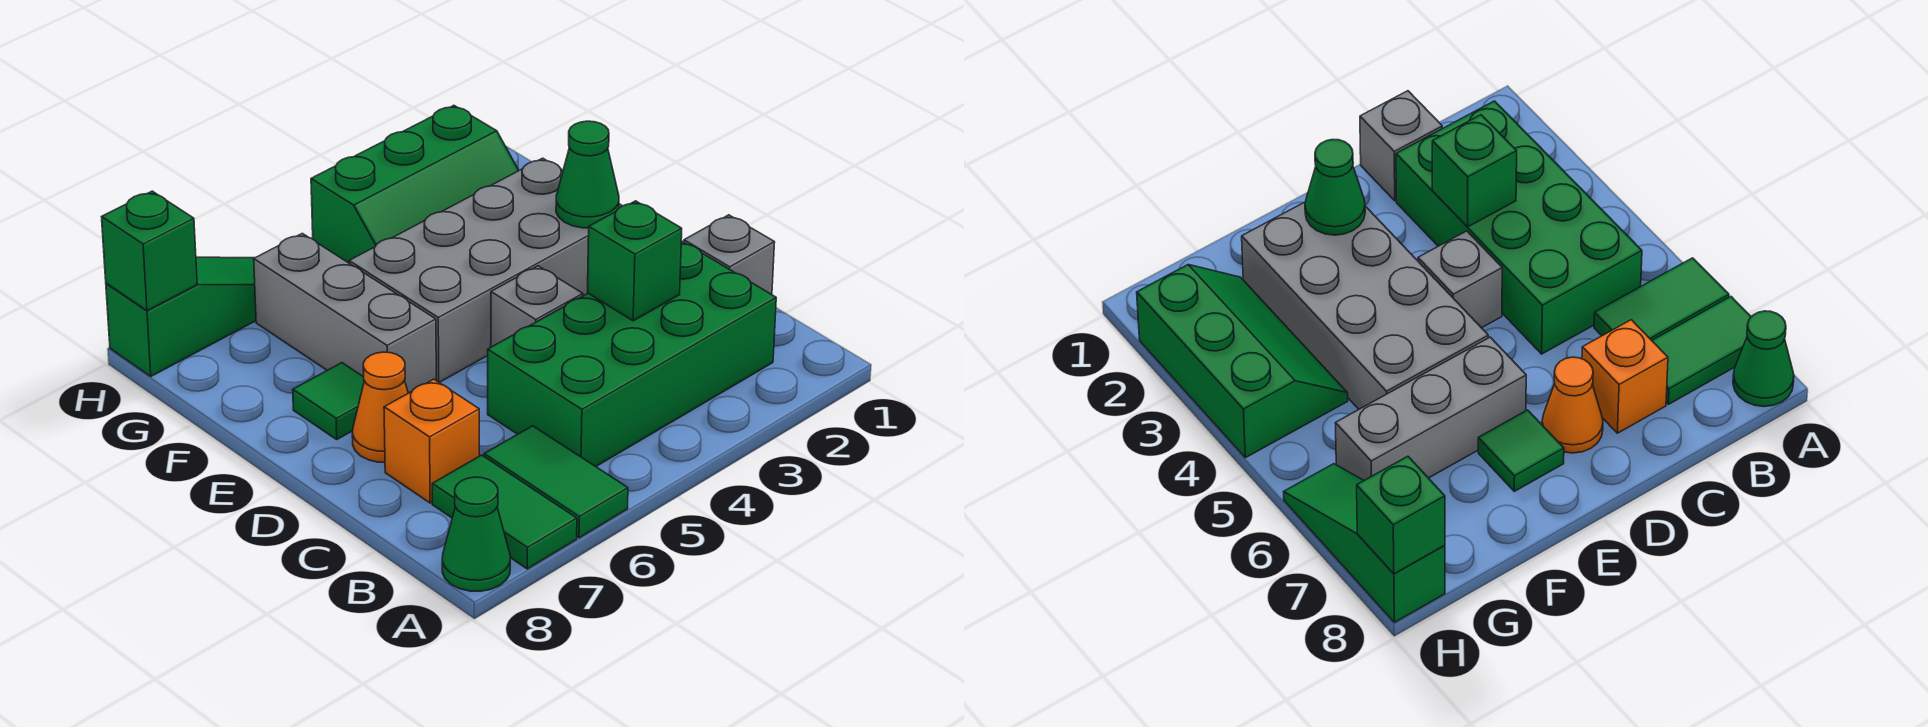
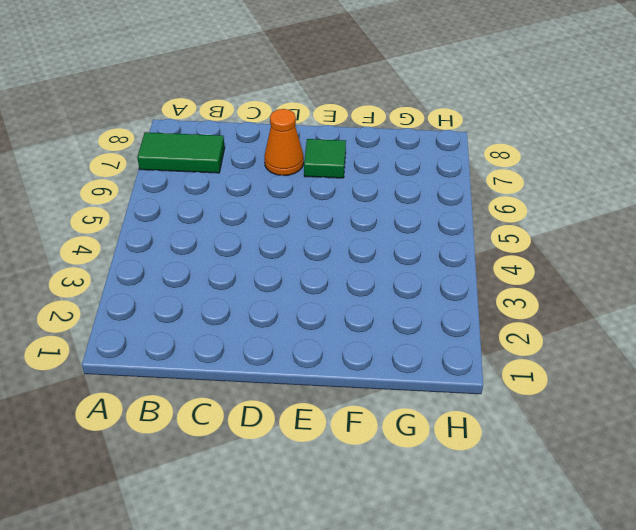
none -> green 1x2 tile [484,426,628,538]
none -> green 1x1 cone [442,477,510,591]
none -> green 2x4 brick [488,241,776,467]

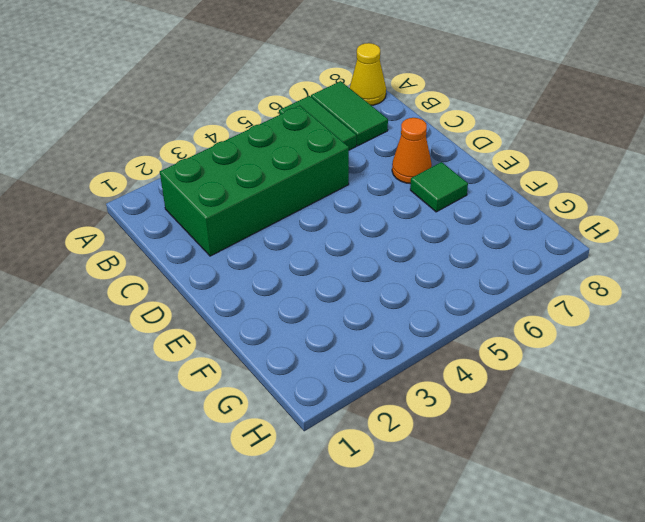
yellow 1x1 cone [350,43,386,105] -> green 1x1 cone [442,477,510,591]
none -> grey 1x1 brick [684,215,775,295]
none -> orange 1x1 brick [384,379,479,503]
none -> grey 1x1 brick [491,266,583,347]

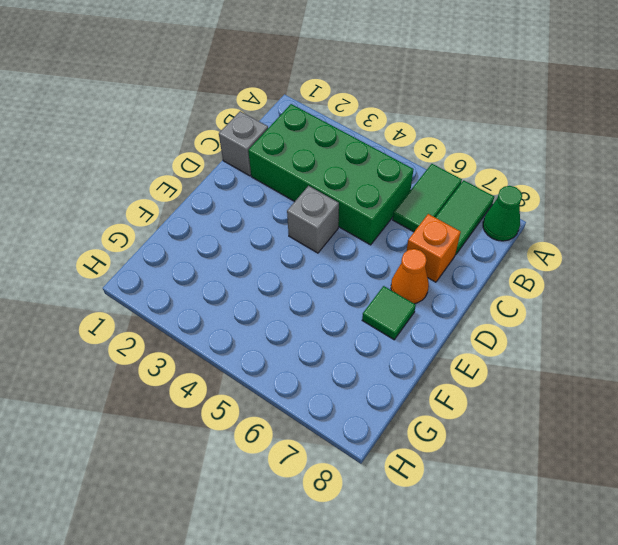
none -> grey 2x4 brick [349,158,622,383]
none -> grey 1x3 brick [254,233,436,393]
none -> green 2x3 slope [311,105,519,263]

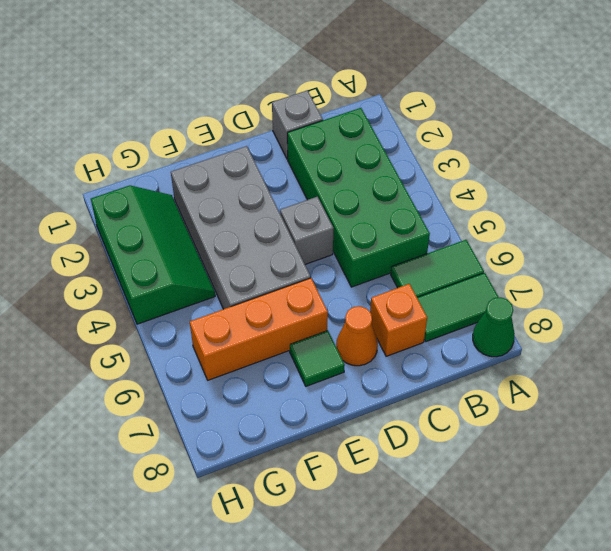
orange 1x3 brick [190,278,328,380] -> grey 1x3 brick [254,233,436,393]
none -> green 1x3 slope [106,257,256,376]
none -> green 1x1 brick [588,201,682,321]
none -> green 1x1 cone [556,121,619,228]

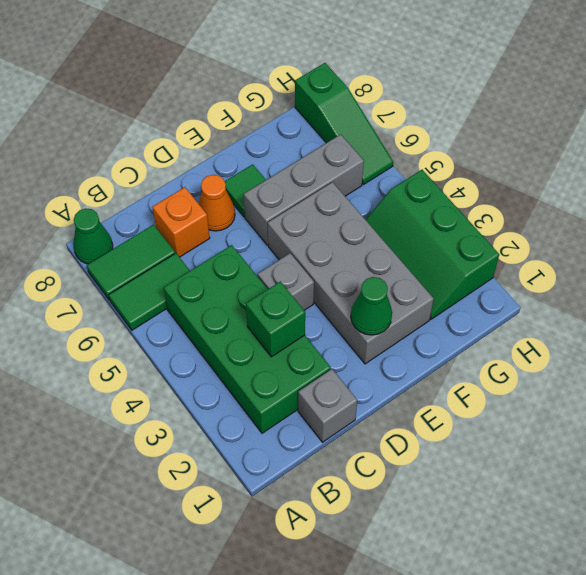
none -> green 1x1 brick [102,191,197,311]

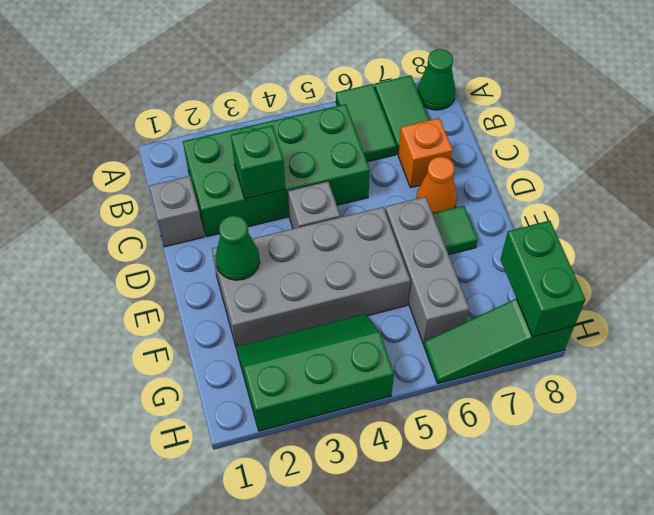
green 1x2 brick [500,221,585,337] -> green 1x1 brick [102,191,197,311]

